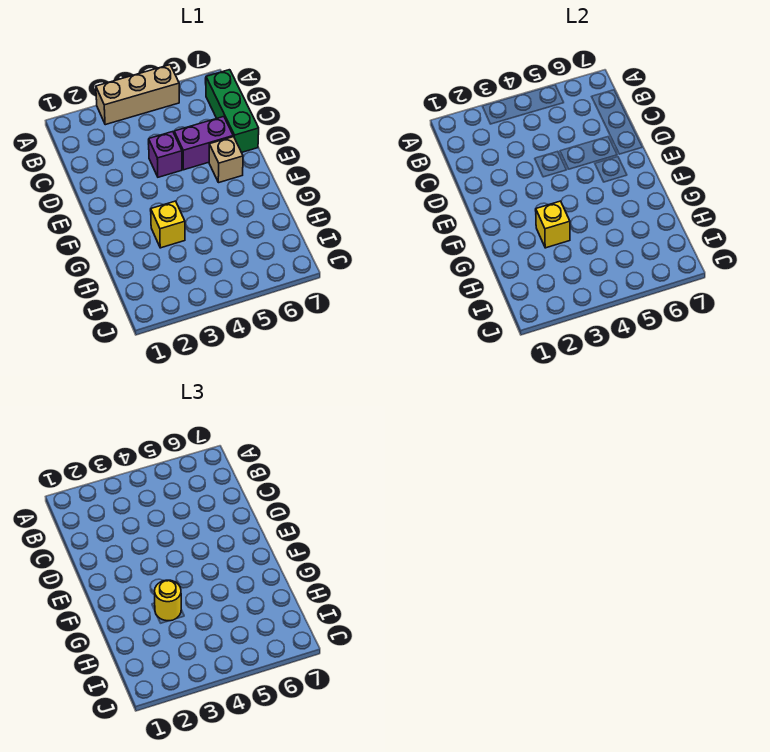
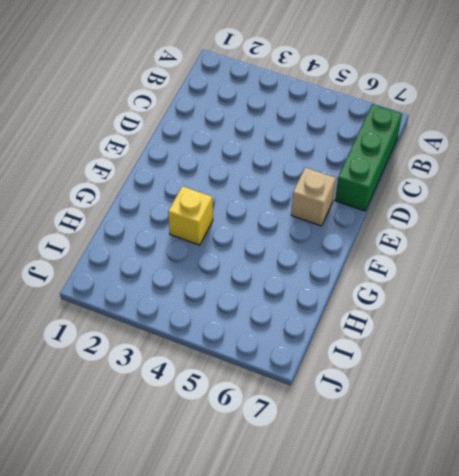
none -> tan 1x3 brick [96,65,179,125]
none -> purple 1x1 brick [149,132,182,177]

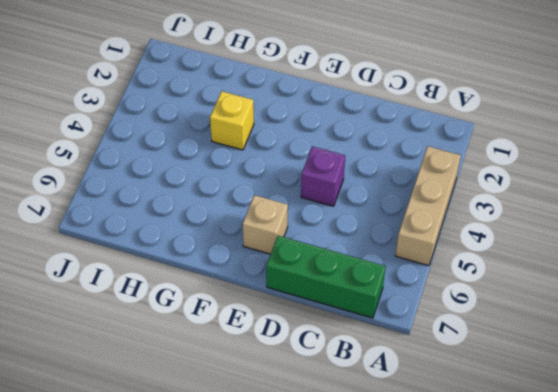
none -> purple 1x2 brick [174,117,233,170]
none -> yellow 1x1 brick [535,201,570,248]

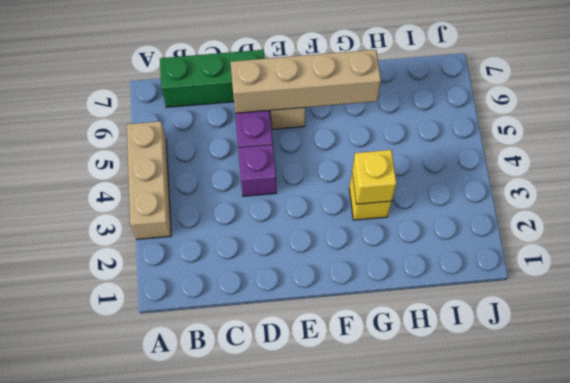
tan 1x4 brick [231,50,381,113] -> none
none -> yellow 1x1 round brick [155,580,181,621]

